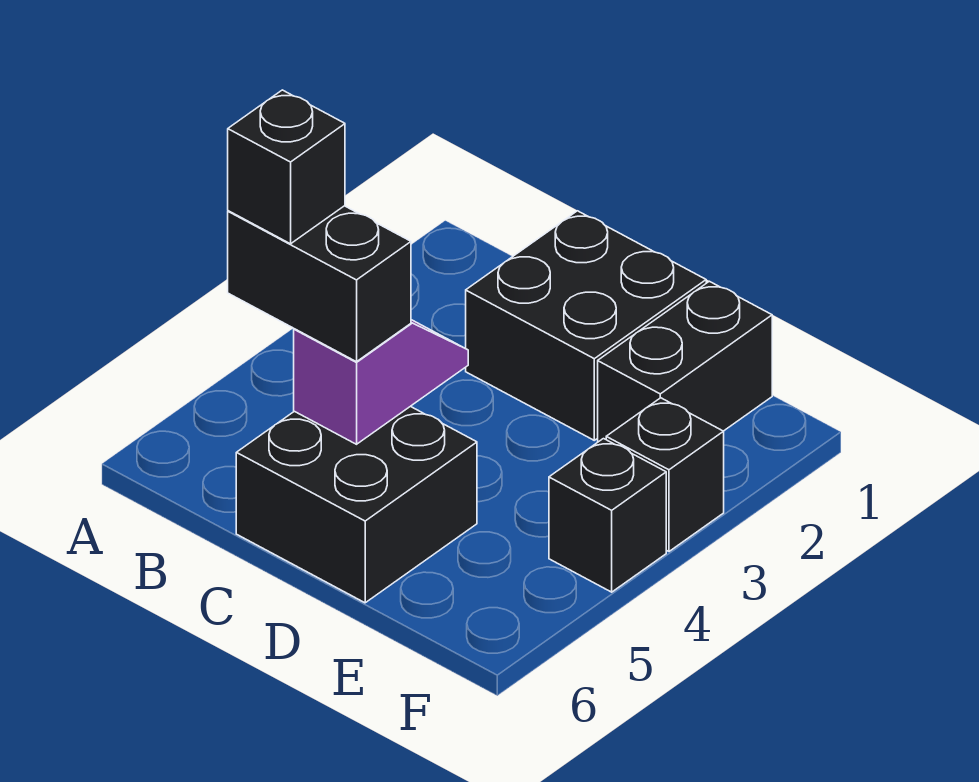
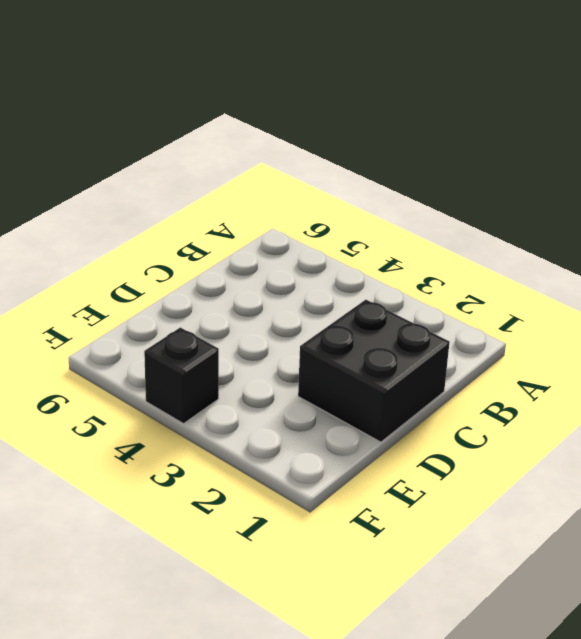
none -> black 2x2 brick [236,406,477,603]
none -> black 1x2 brick [598,281,772,442]

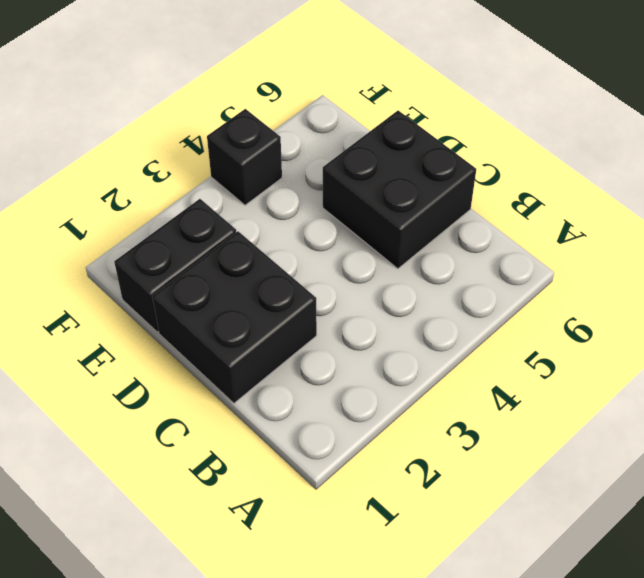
none -> black 1x1 brick [606,398,724,551]
none -> purple 1x2 slope [294,320,468,444]

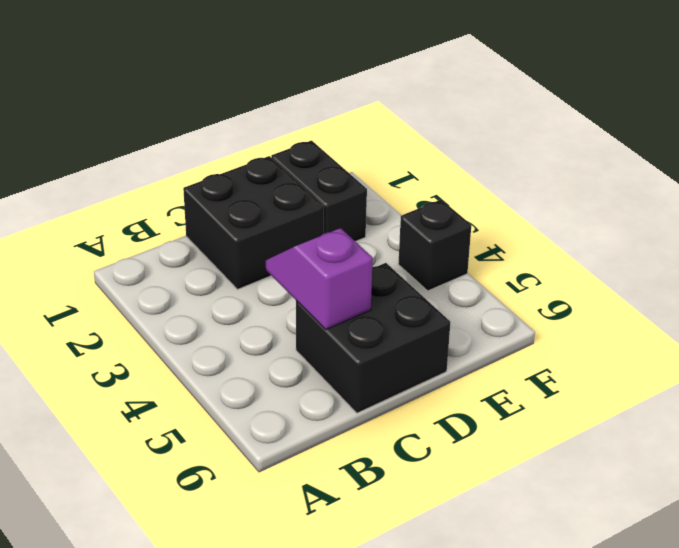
none -> black 1x1 brick [606,398,724,551]
none -> black 1x2 brick [228,206,411,362]

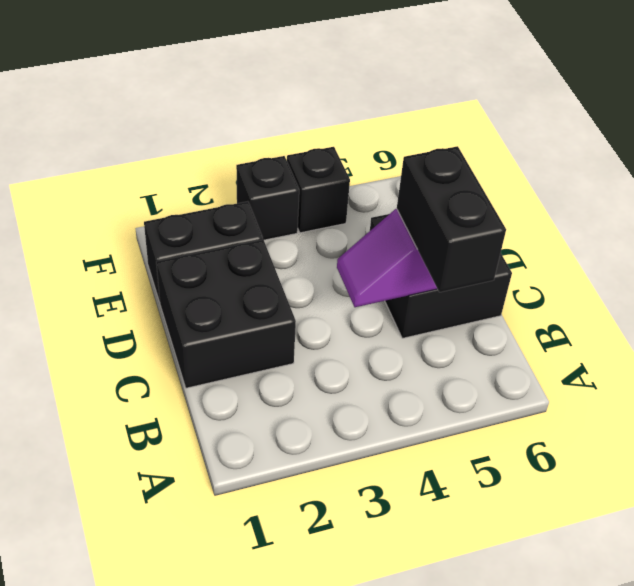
none -> black 1x1 brick [228,90,345,244]

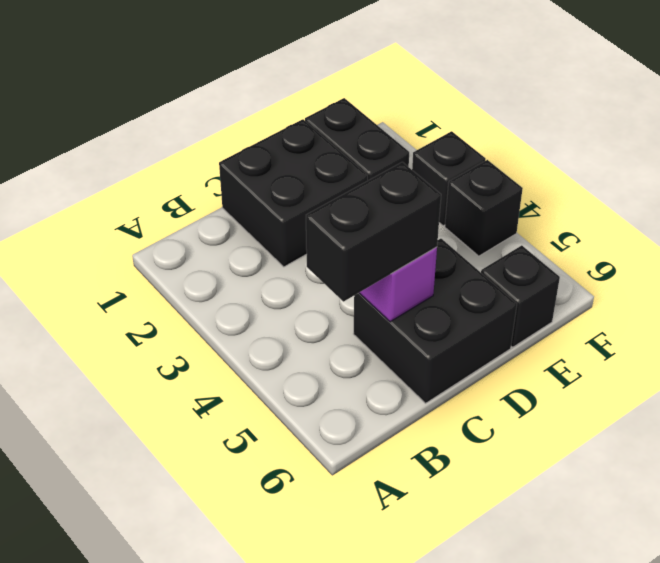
black 1x1 brick [481,245,560,347] -> black 1x1 brick moved to [228,90,345,244]

